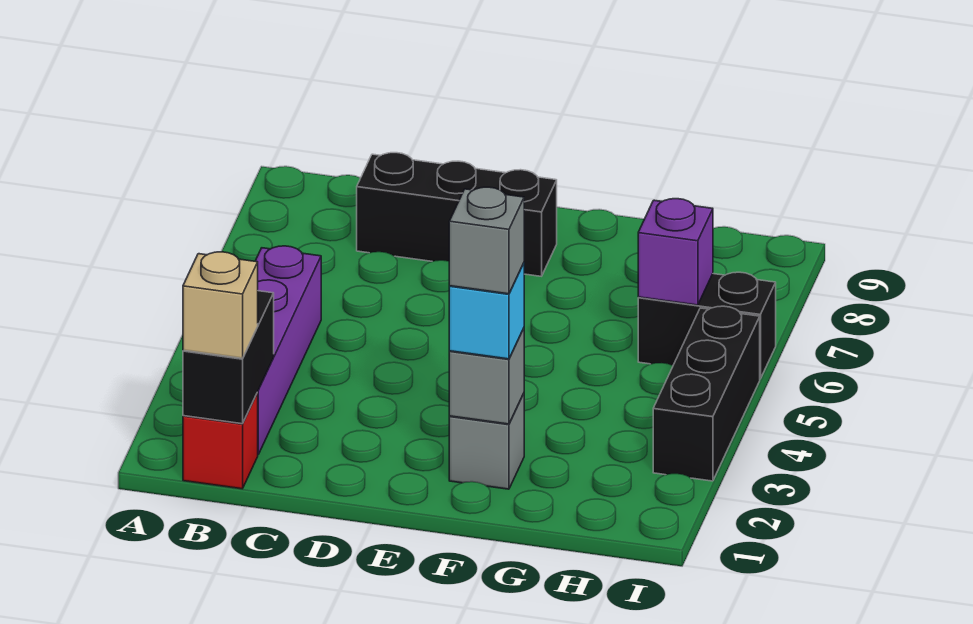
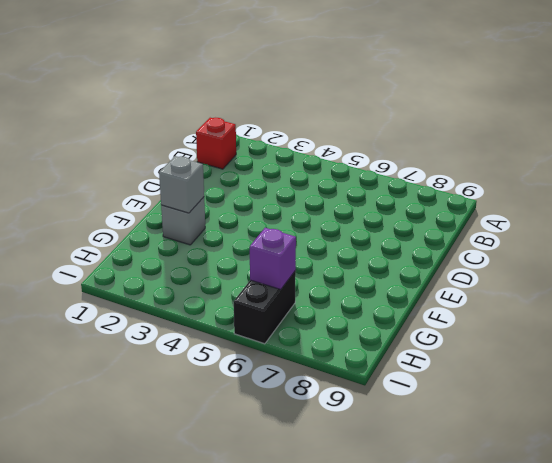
none -> purple 1x4 brick [256,246,321,454]
none -> black 1x3 brick [357,153,557,276]
none -> black 1x3 brick [653,306,760,481]

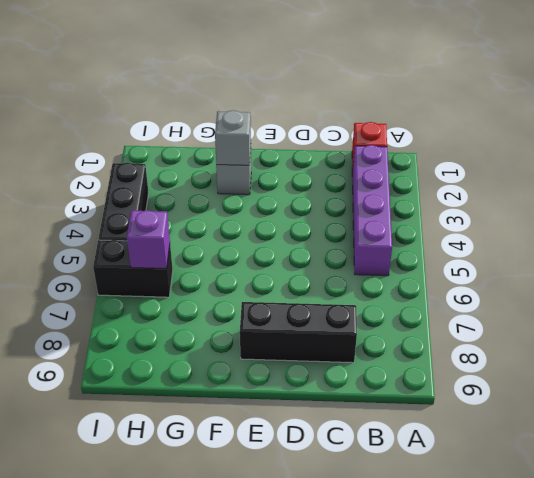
none -> black 1x2 brick [183,291,274,424]
none -> tan 1x1 brick [183,252,258,359]
none -> cyan 1x1 brick [449,263,524,359]

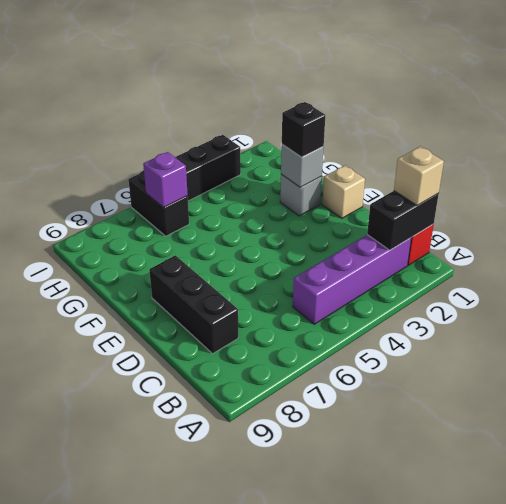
tan 1x1 brick [322,166,365,218] -> none
black 1x1 brick [282,102,325,157] -> cyan 1x1 brick [449,263,524,359]
none -> grey 1x1 brick [449,187,524,294]

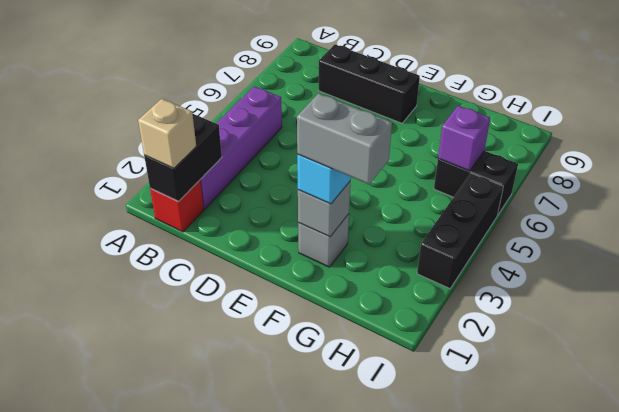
grey 1x2 brick [297,93,392,184] -> grey 1x1 brick [449,187,524,294]

